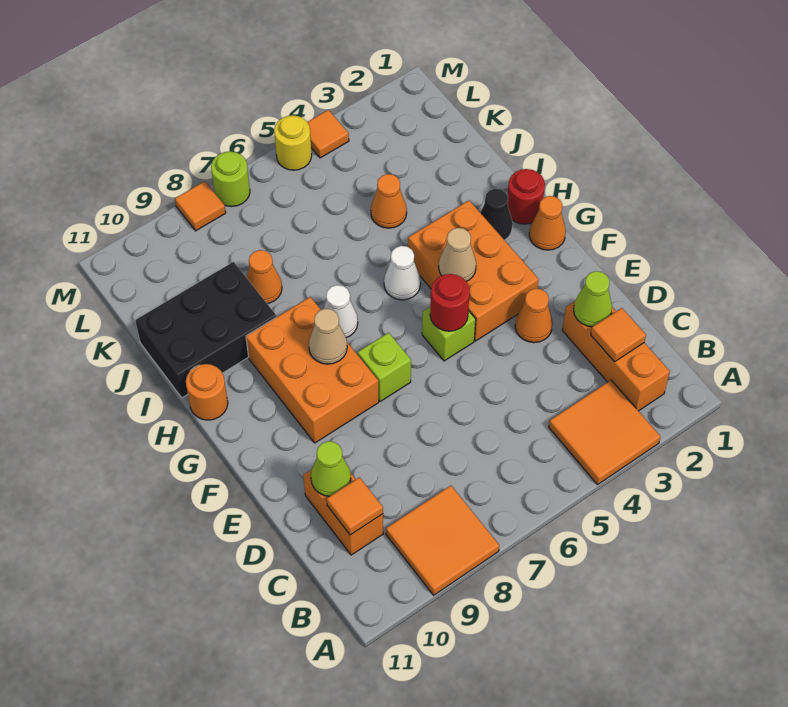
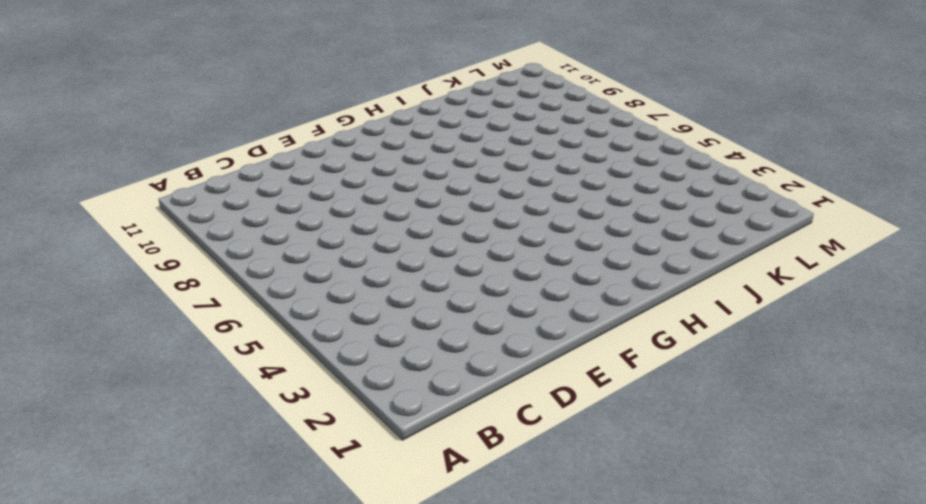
none -> orange 2x2 tile [549,380,660,485]
none -> orange 2x2 tile [386,486,499,595]
none -> orange 1x3 brick [562,302,670,411]

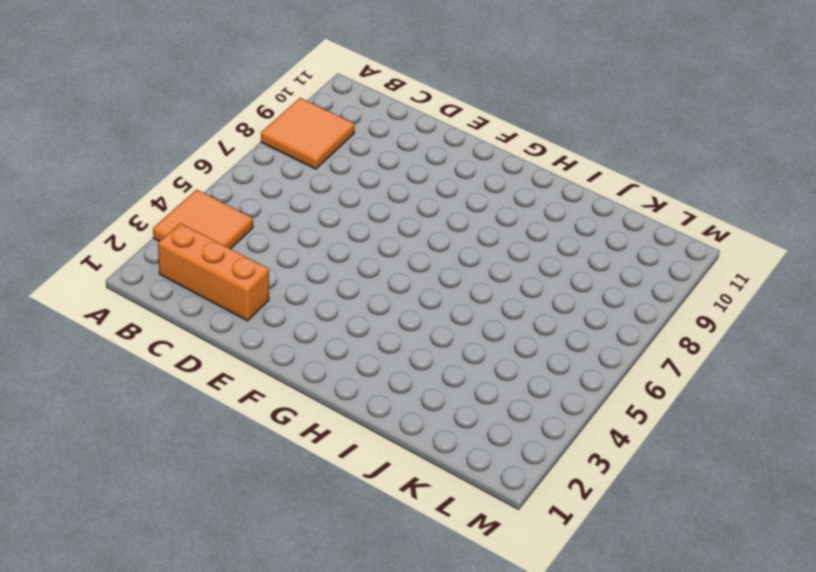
none -> orange 1x2 brick [303,469,383,555]
none -> orange 1x1 cone [515,288,553,343]
none -> orange 2x3 brick [408,201,539,341]

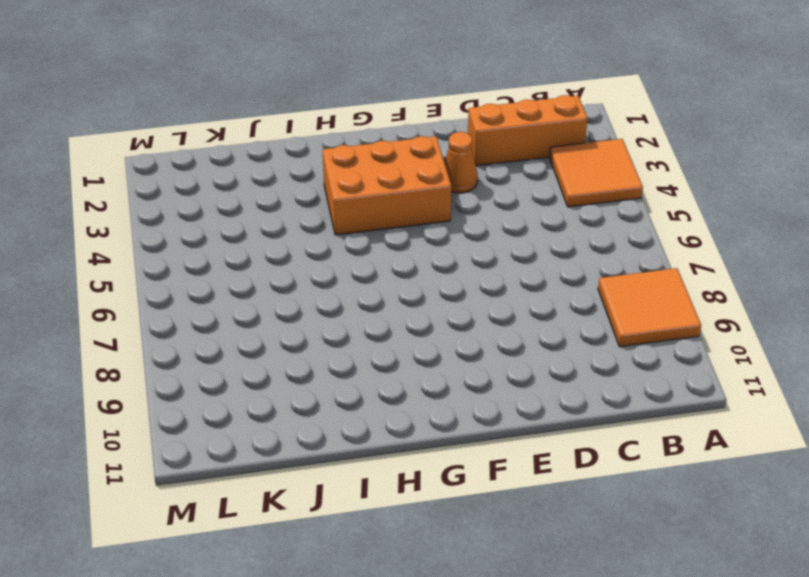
none -> orange 1x2 brick [303,469,383,555]
none -> lime 1x1 brick [422,307,476,361]
none -> lime 1x1 brick [358,333,411,401]

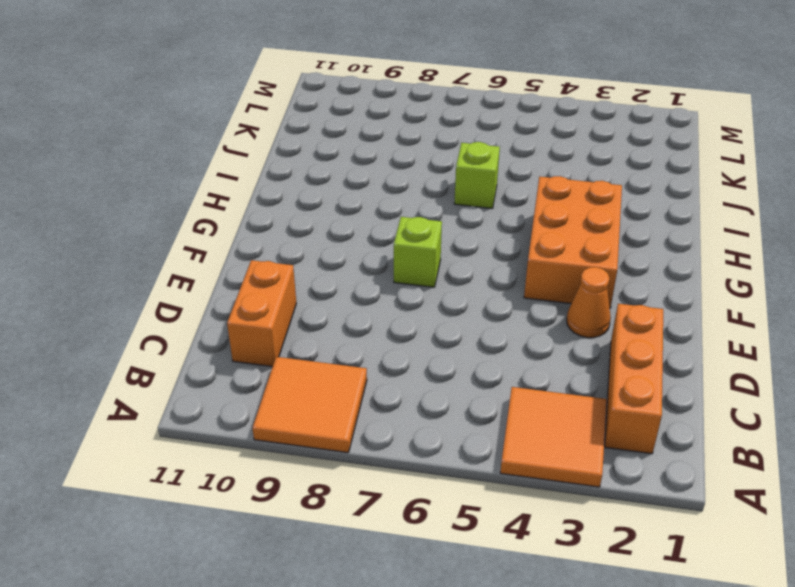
lime 1x1 brick [454,142,500,209] -> lime 1x1 brick moved to [422,307,476,361]
none -> orange 2x3 brick [246,297,379,443]
none -> orange 1x1 cone [529,196,566,250]
none -> red 1x1 round brick [507,169,545,224]

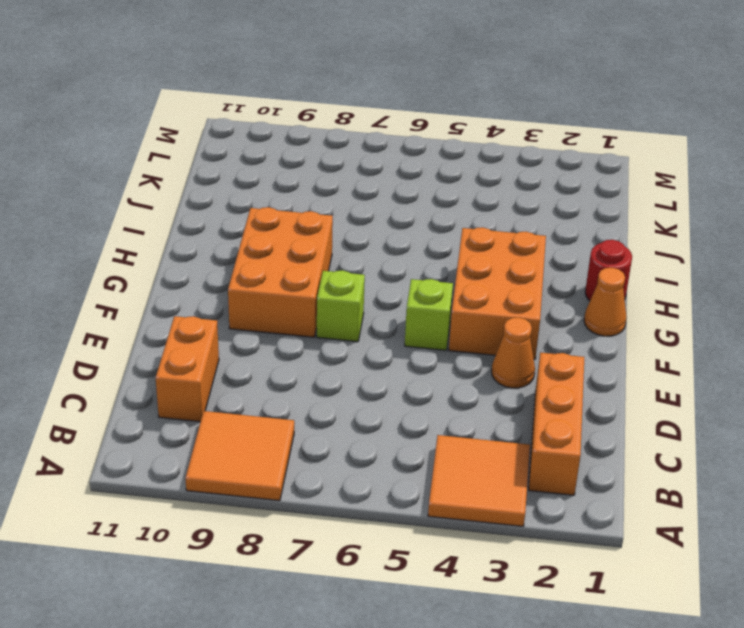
none -> black 1x1 cone [480,189,513,240]
none -> white 1x1 cone [384,246,421,300]
none -> white 1x1 cone [324,285,358,338]

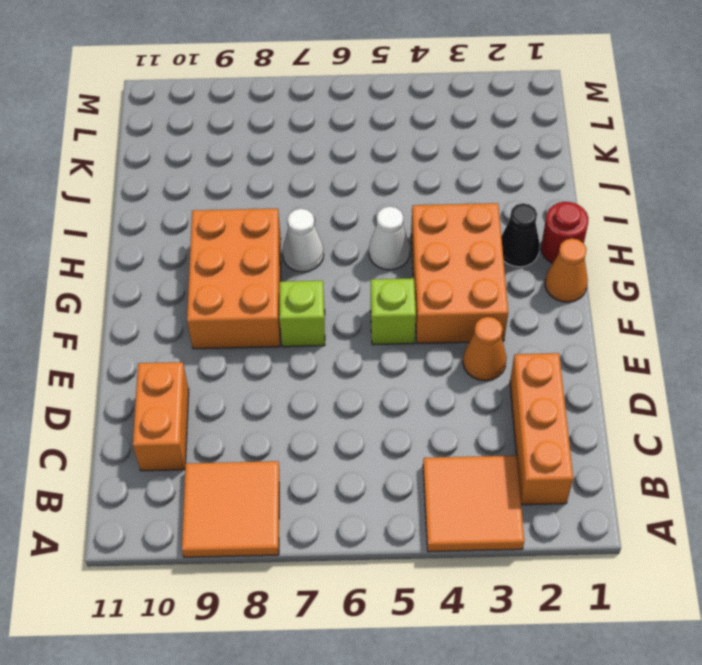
none -> orange 1x1 round brick [186,364,228,420]
none -> black 2x3 brick [135,262,277,398]
none -> orange 1x1 cone [371,174,407,228]

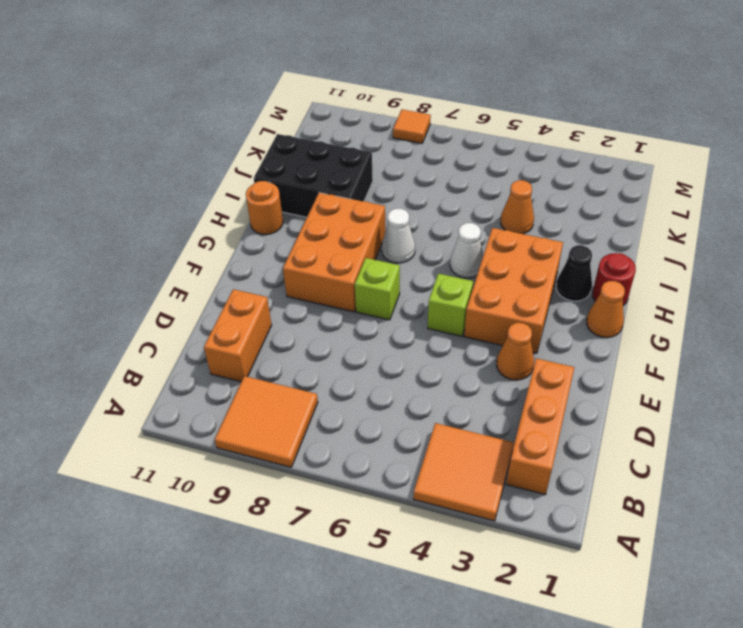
none -> orange 1x1 cone [247,250,282,304]
none -> orange 1x1 tile [308,110,349,158]
none -> yellow 1x1 round brick [274,115,312,170]

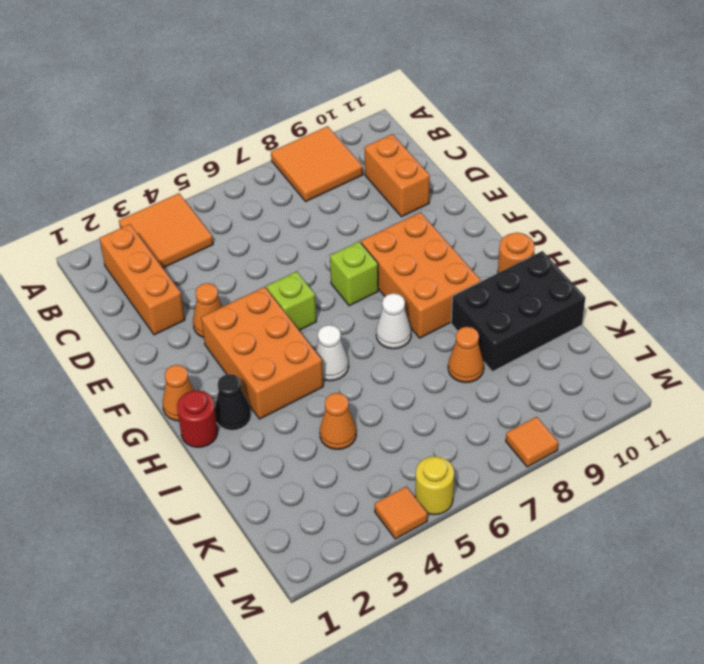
none -> lime 1x1 round brick [211,151,250,207]
none -> orange 1x1 tile [591,308,646,362]
none -> orange 1x1 tile [327,477,383,535]

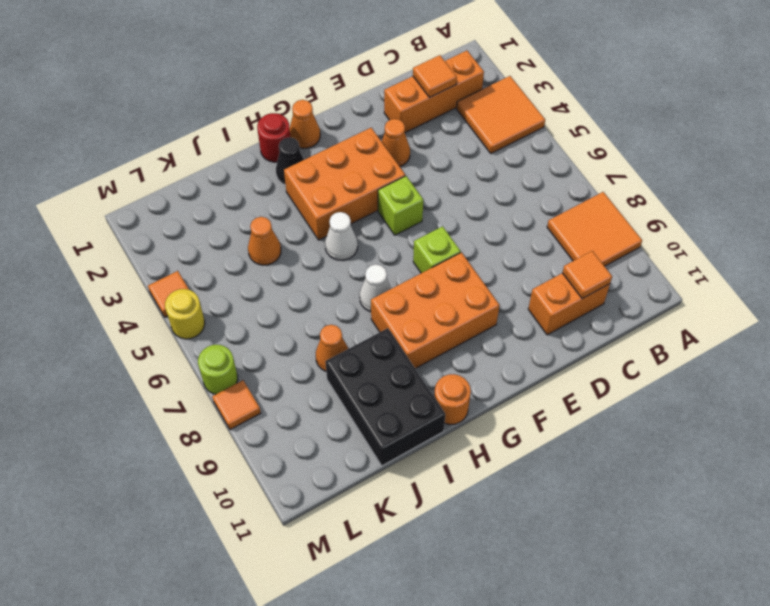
none -> lime 1x1 cone [574,271,612,327]
none -> lime 1x1 cone [311,441,351,496]
none -> red 1x1 round brick [430,274,470,331]

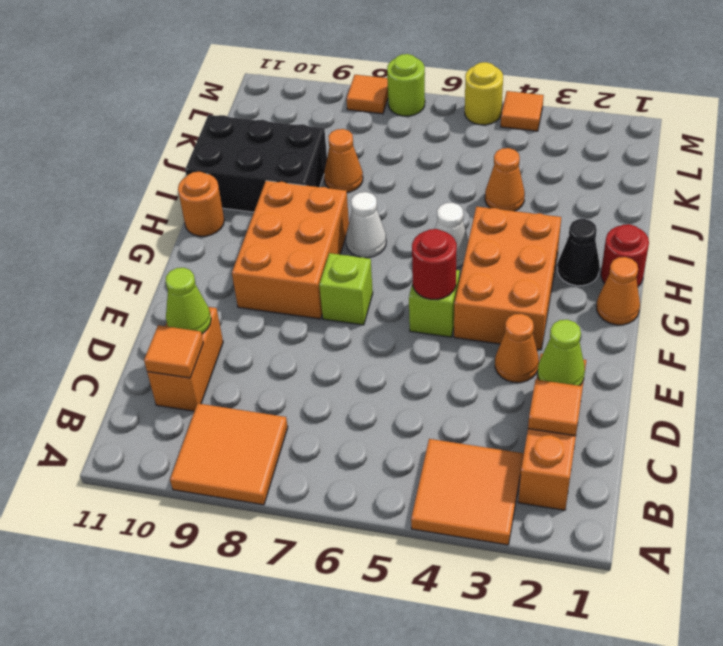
none -> tan 1x1 cone [439,228,476,281]
none -> tan 1x1 cone [309,309,347,364]

